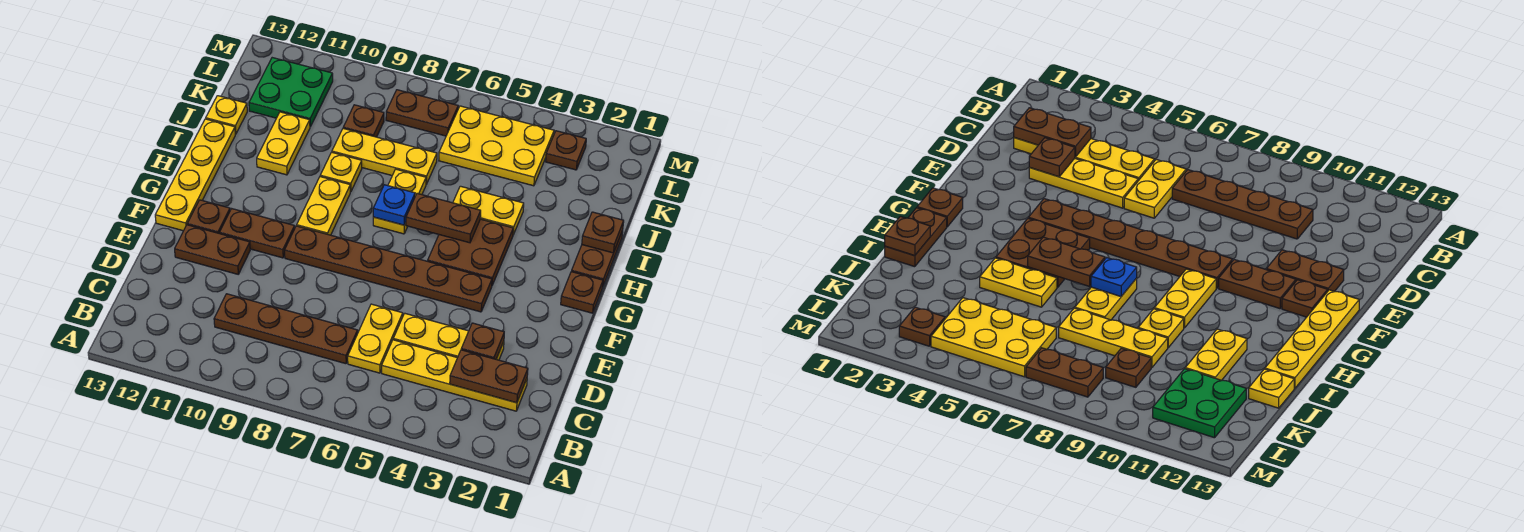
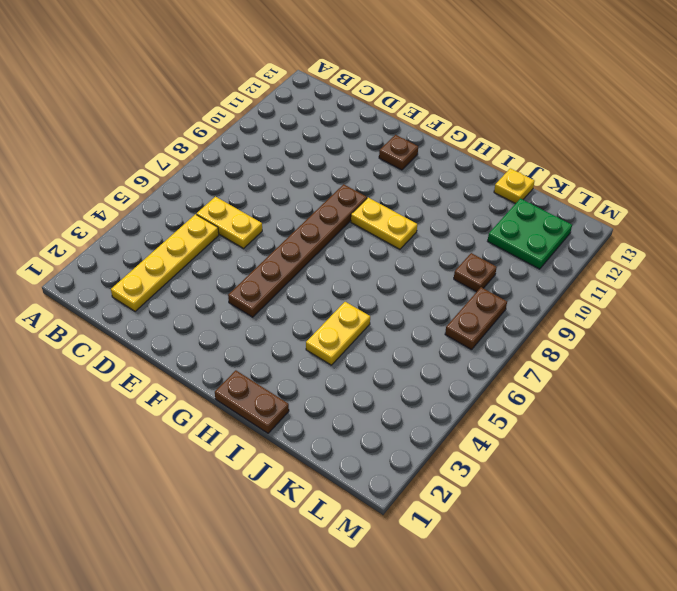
none -> brown 1x4 plate [214,294,358,364]
none -> yellow 1x3 plate [393,313,504,360]
none -> brown 1x2 plate [175,225,250,274]

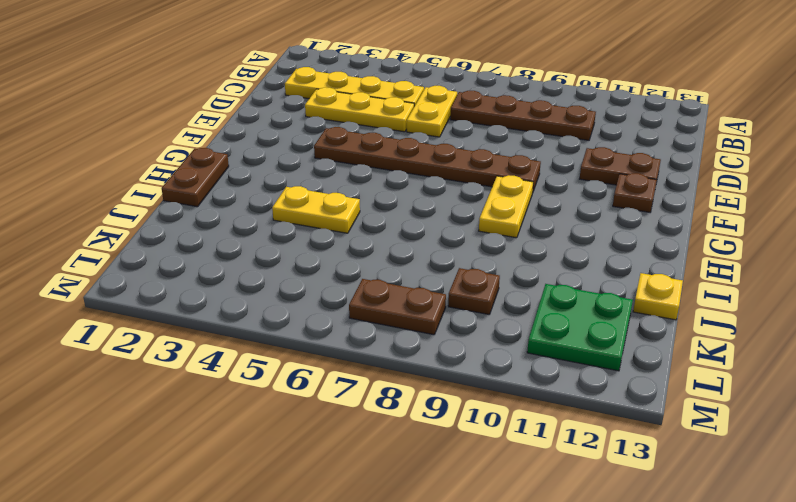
none -> brown 1x2 plate [220,209,295,258]
none -> yellow 1x4 plate [155,119,235,231]
none -> brown 1x1 plate [561,272,603,313]

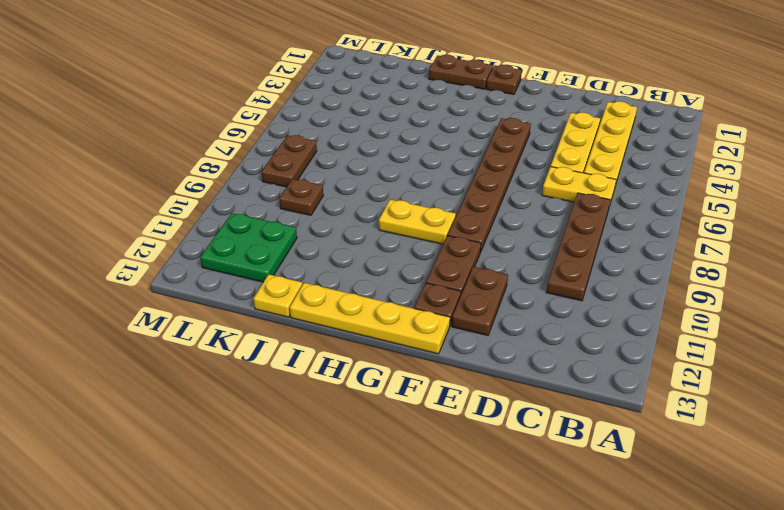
none -> brown 2x2 plate [428,219,513,285]
none -> yellow 1x2 plate [373,169,426,234]
none -> yellow 1x2 plate [453,186,524,235]

